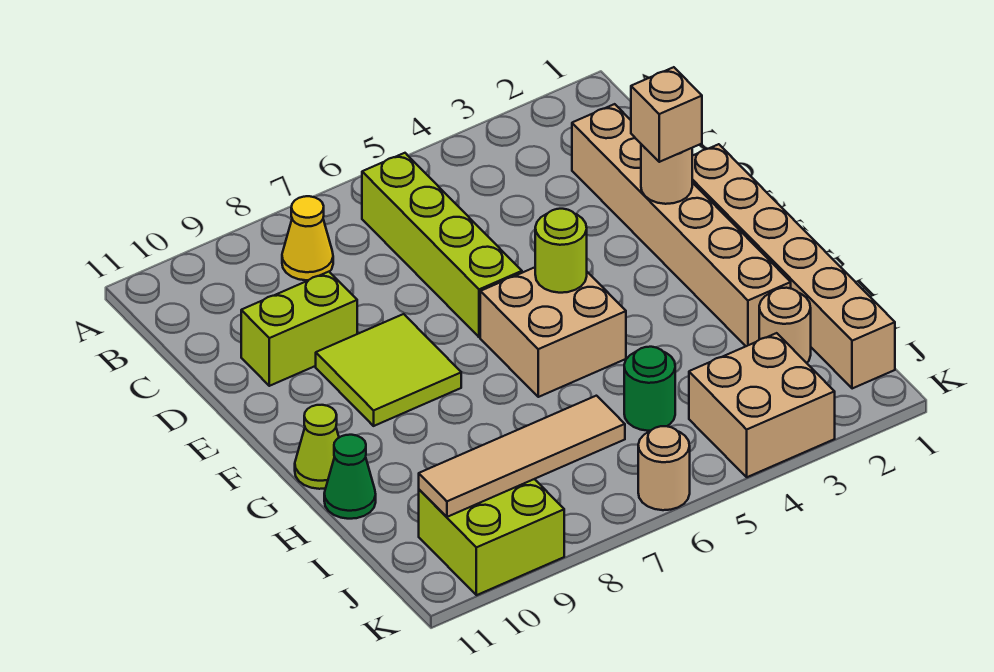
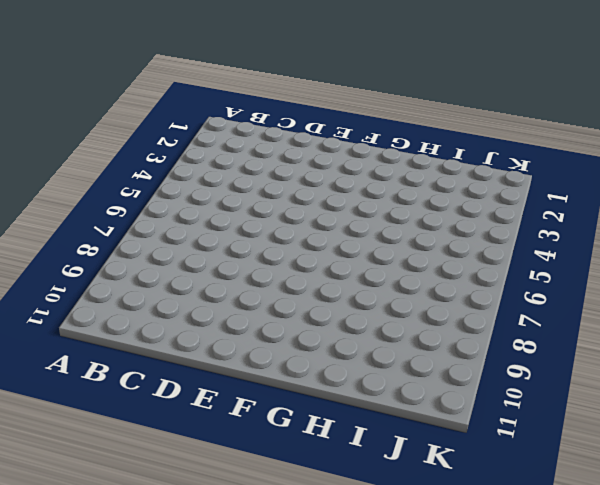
none -> lime 1x4 brick [362,153,522,337]
none -> yellow 1x1 cone [282,196,333,280]
none -> tan 1x6 brick [572,104,791,346]

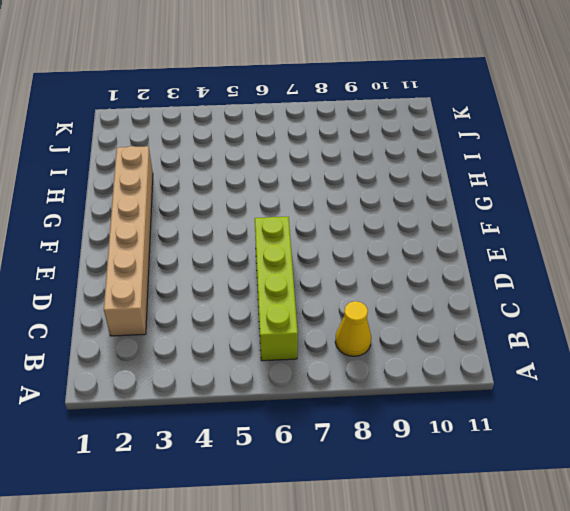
none -> lime 1x2 brick [241,272,357,386]
none -> tan 1x6 brick [692,144,895,389]
none -> lime 2x2 tile [316,314,461,426]

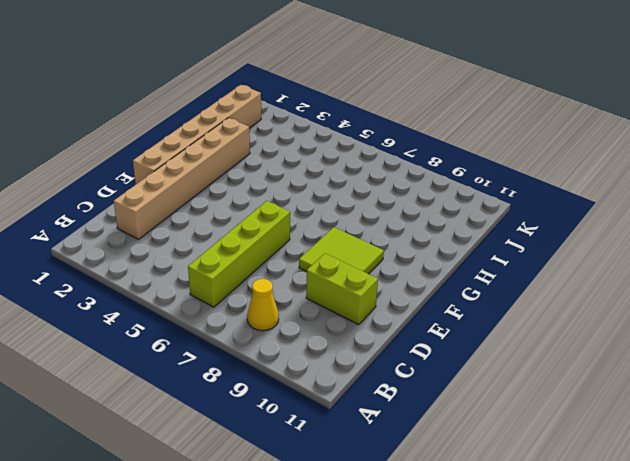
none -> tan 2x2 brick [480,267,626,397]
none -> lime 1x1 cone [295,405,339,489]
none -> green 1x1 cone [324,435,376,519]

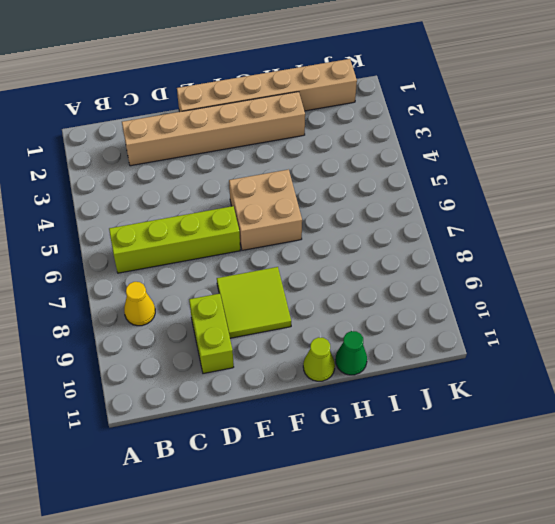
none -> tan 1x1 round brick [759,288,811,363]
none -> green 1x1 round brick [624,347,675,431]
none -> tan 2x2 brick [689,333,835,477]

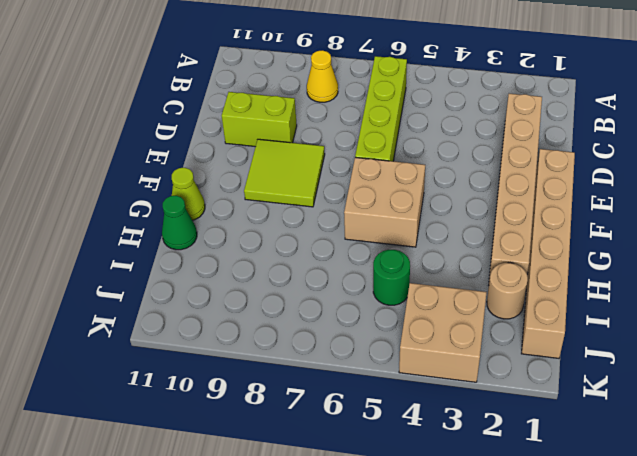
none -> lime 2x2 brick [419,479,564,595]
none -> tan 1x1 round brick [638,426,690,510]
none -> tan 1x1 round brick [641,144,692,204]

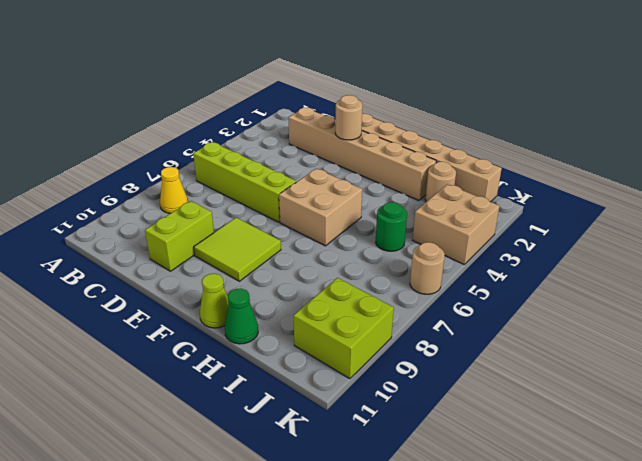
none -> lime 1x1 round brick [535,209,587,293]
none -> tan 1x4 tile [419,396,625,517]
none -> tan 1x1 brick [631,67,702,162]

